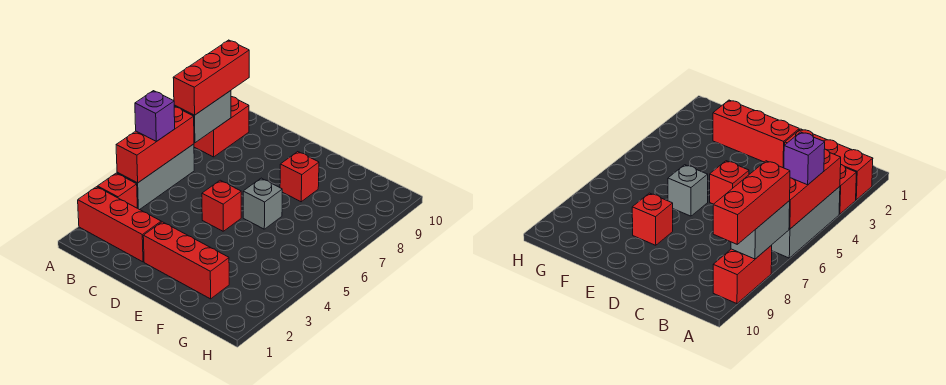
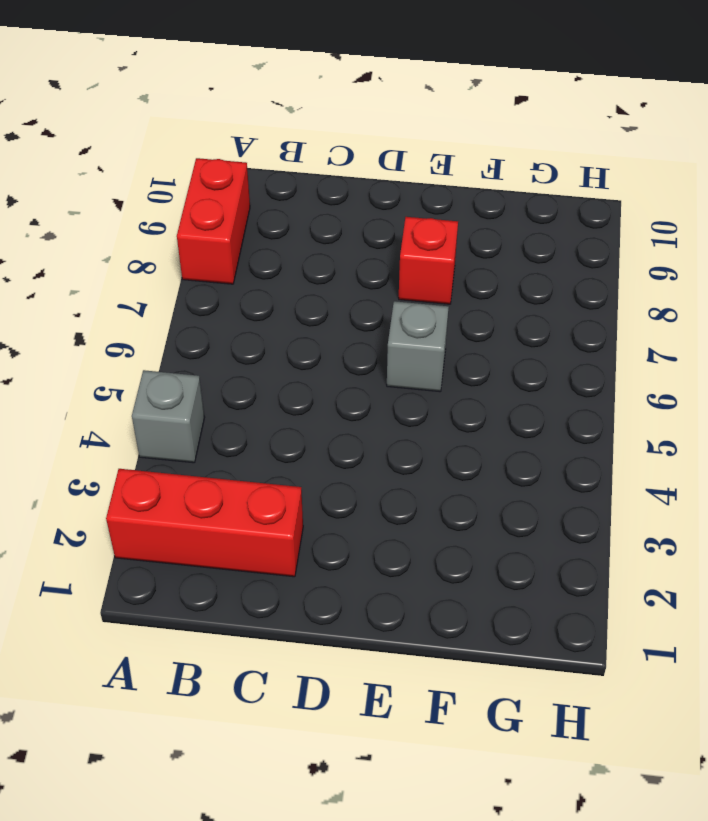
grey 1x1 brick [132,370,204,463] -> grey 1x3 brick [117,144,194,210]
none -> red 1x1 brick [98,173,137,208]
none -> red 1x3 brick [143,222,229,299]
none -> red 1x1 brick [202,180,241,231]

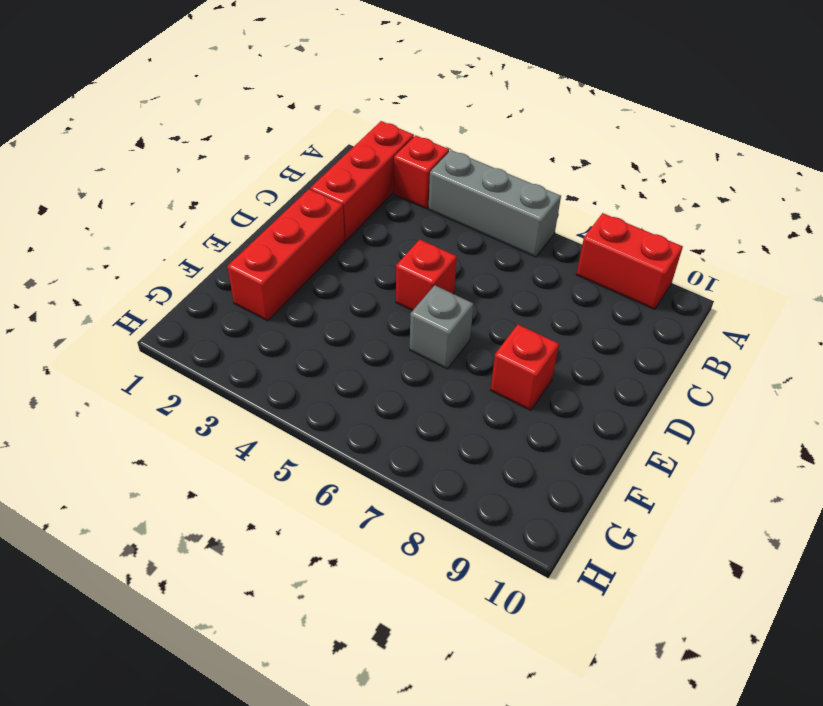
none -> red 1x3 brick [116,106,194,183]
none -> grey 1x2 brick [174,91,231,143]
none -> purple 1x1 brick [135,91,175,142]

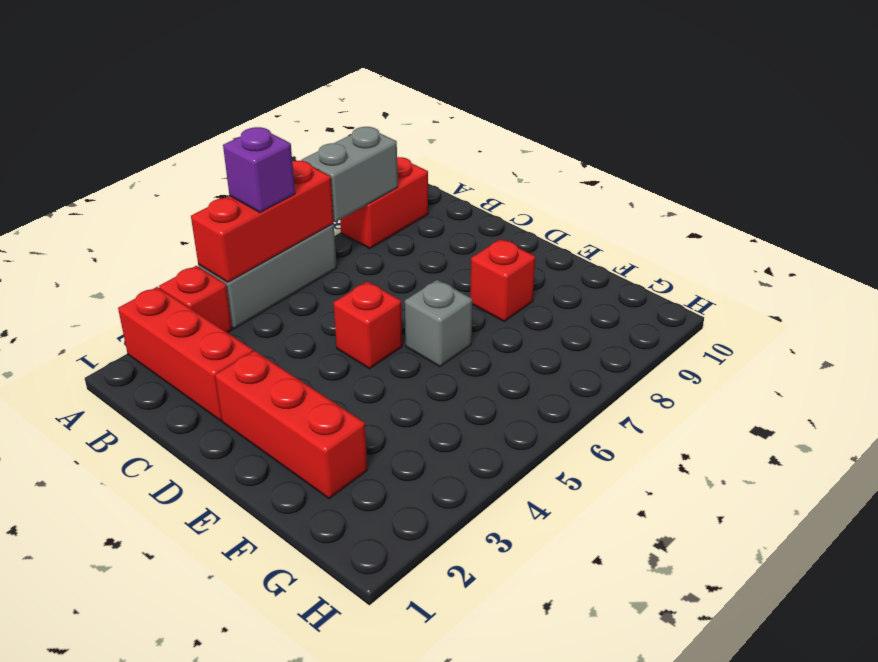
none -> red 1x3 brick [173,40,249,115]

